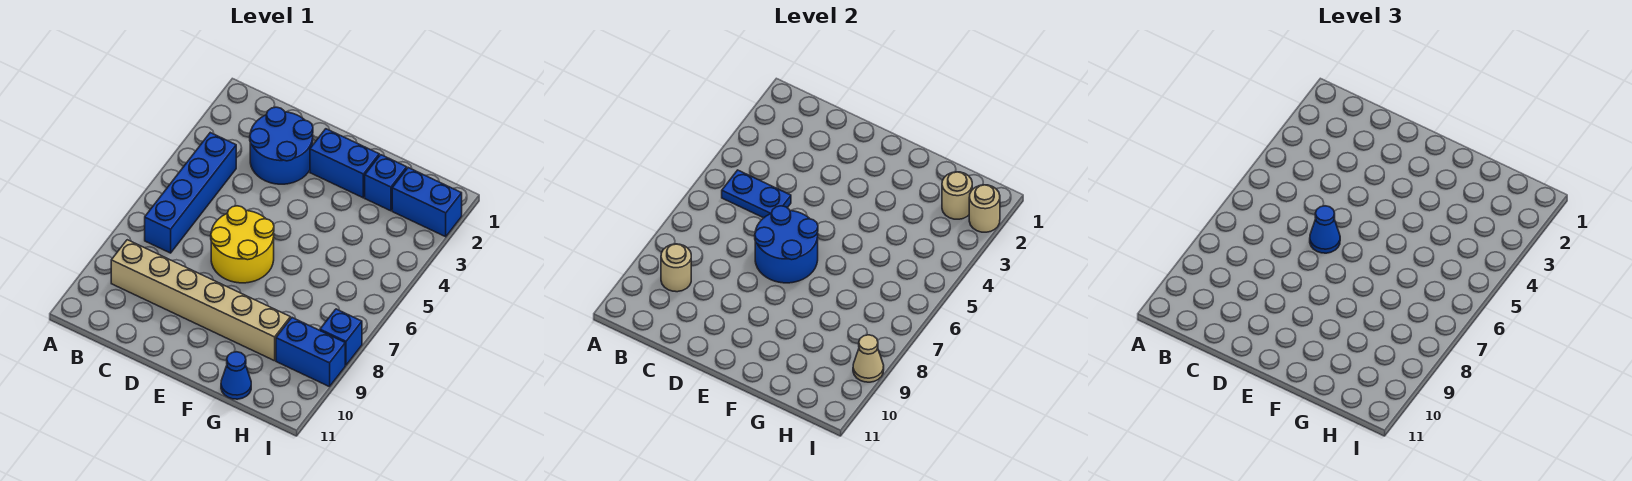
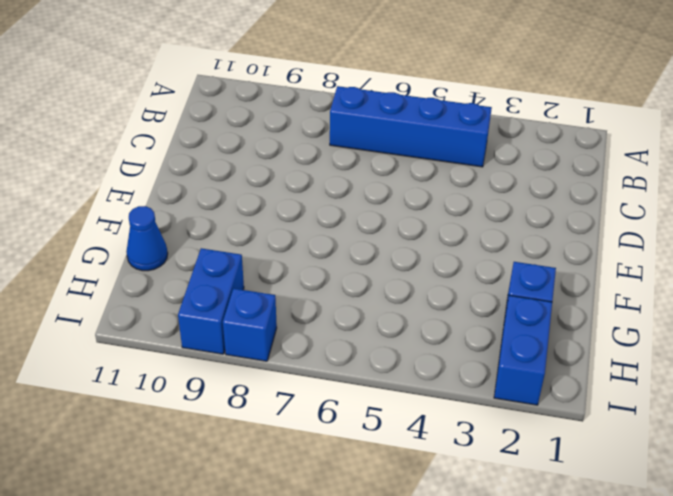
none -> tan 1x6 brick [111,240,290,361]
none -> blue 2x2 round brick [250,107,313,184]
none -> yellow 2x2 round brick [211,206,274,283]

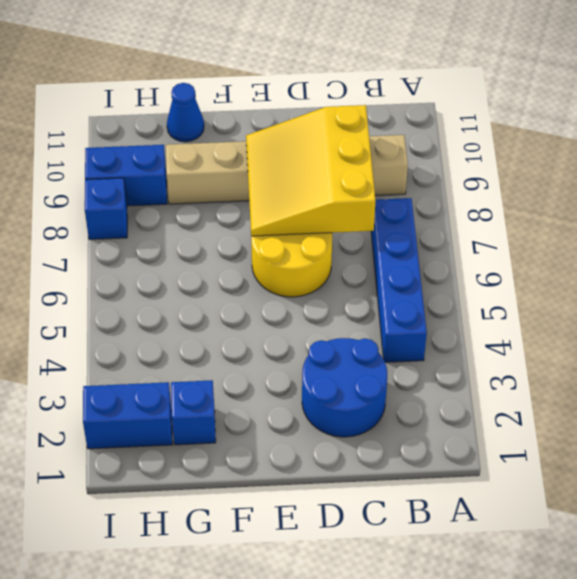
yellow 3x3 slope [246,105,375,236] -> blue 2x2 round brick [755,206,818,283]
none -> blue 1x2 brick [310,129,379,198]
none -> blue 1x2 plate [722,170,791,218]
none -> tan 1x1 round brick [661,244,691,292]

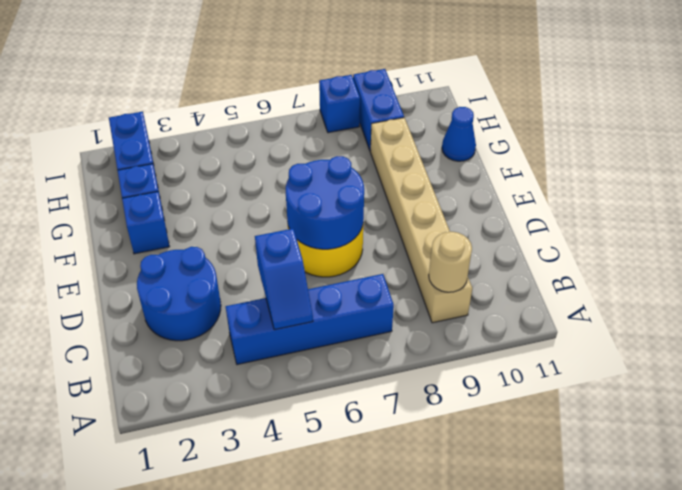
blue 1x2 slope [255,229,313,330] -> blue 1x2 plate [722,170,791,218]
blue 1x1 brick [122,192,170,254] -> blue 1x2 brick [310,129,379,198]
none -> tan 1x1 round brick [942,172,972,219]
none -> tan 1x1 round brick [969,185,1000,232]
none -> tan 1x1 cone [853,335,884,382]

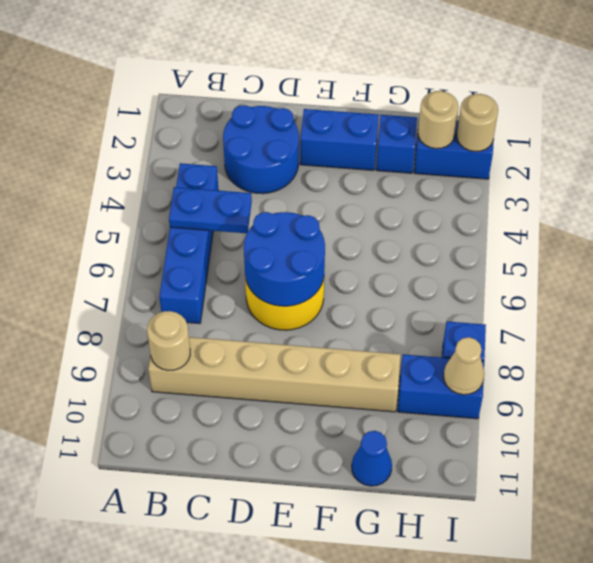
none -> blue 1x1 cone [1310,206,1340,253]

